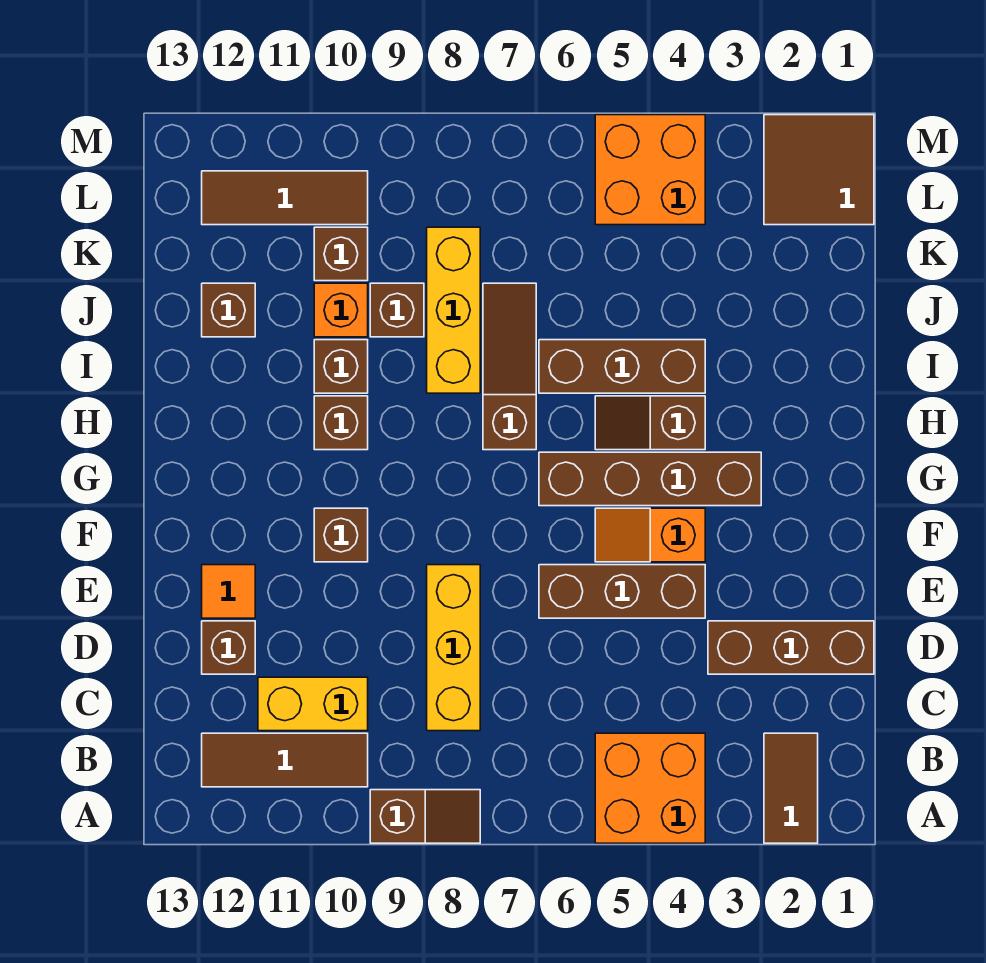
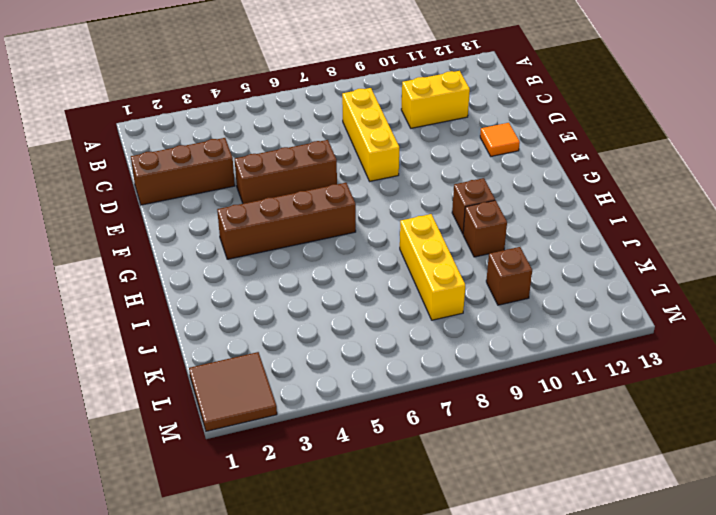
none -> brown 1x2 tile [764,733,818,843]
none -> orange 2x2 brick [595,733,705,843]
none -> brown 1x2 slope [370,790,480,843]

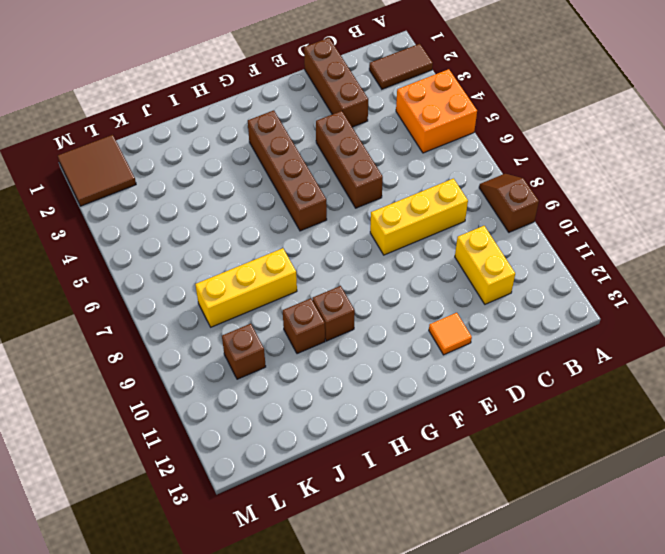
none -> brown 1x3 tile [202,733,368,787]
none -> brown 1x1 brick [202,621,255,674]
none -> orange 1x2 slope [595,508,705,562]

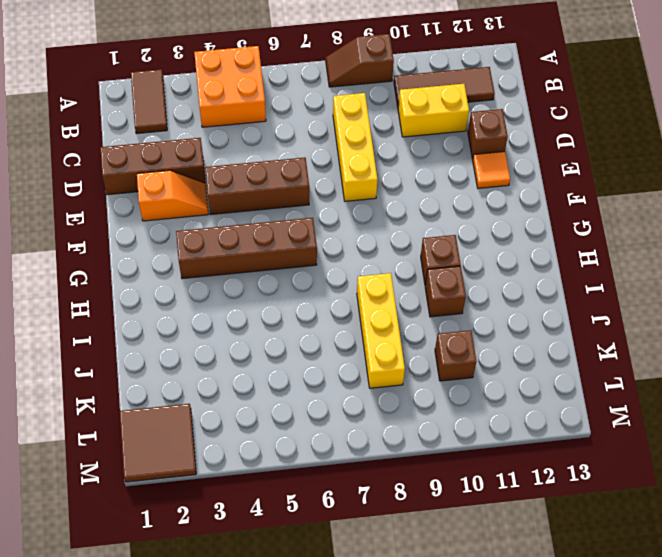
orange 1x2 slope [137,170,208,221] -> orange 1x2 slope moved to [595,508,705,562]
none -> brown 1x1 brick [314,508,368,562]
none -> brown 1x2 slope [595,396,705,450]
none -> brown 1x3 slope [483,283,536,450]

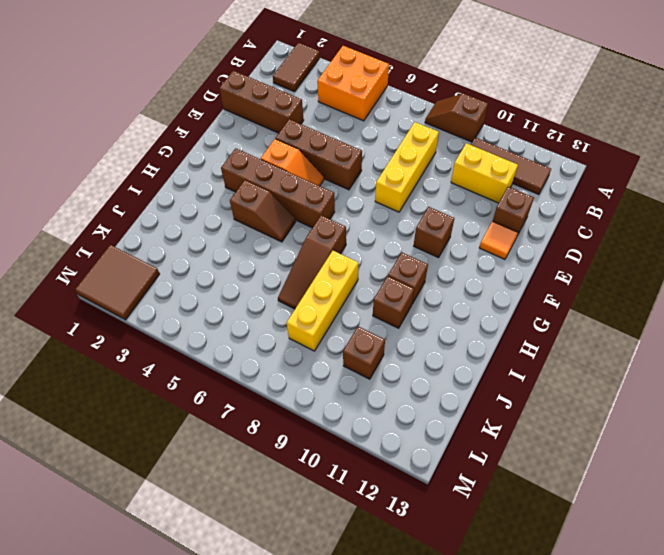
none -> brown 1x3 brick [539,340,705,393]
none -> brown 1x1 brick [370,283,424,337]
none -> orange 1x1 brick [314,283,368,337]

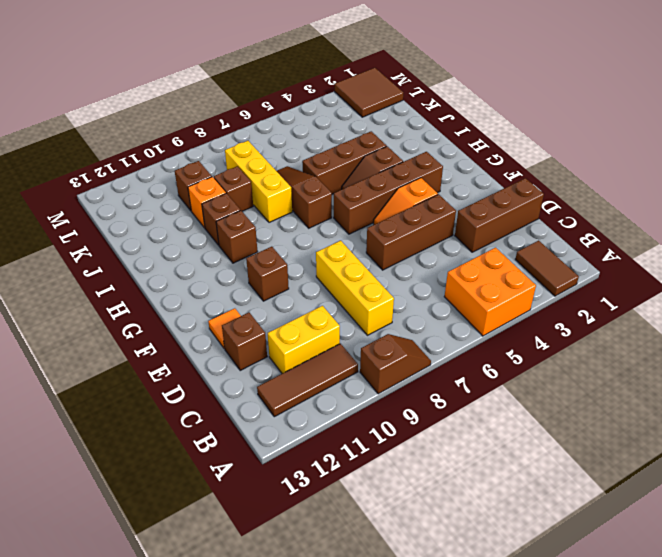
none -> brown 1x1 brick [202,283,255,337]
none -> orange 2x2 brick [595,115,705,225]
none -> brown 1x3 tile [202,171,368,225]

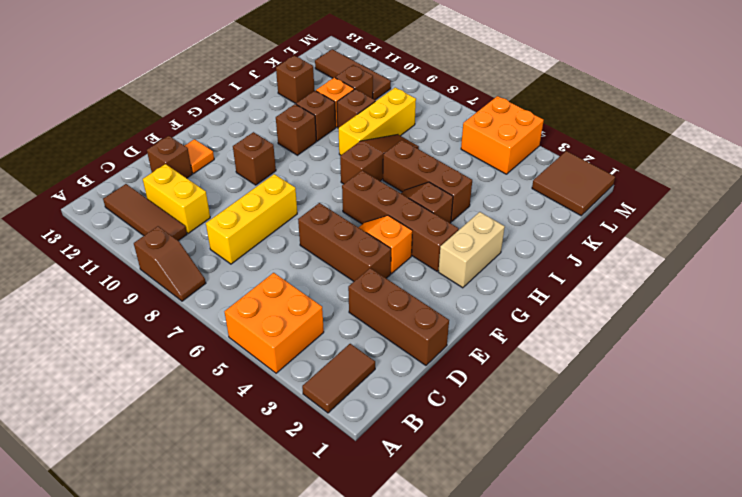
tan 1x2 brick [439,212,505,288] -> none

